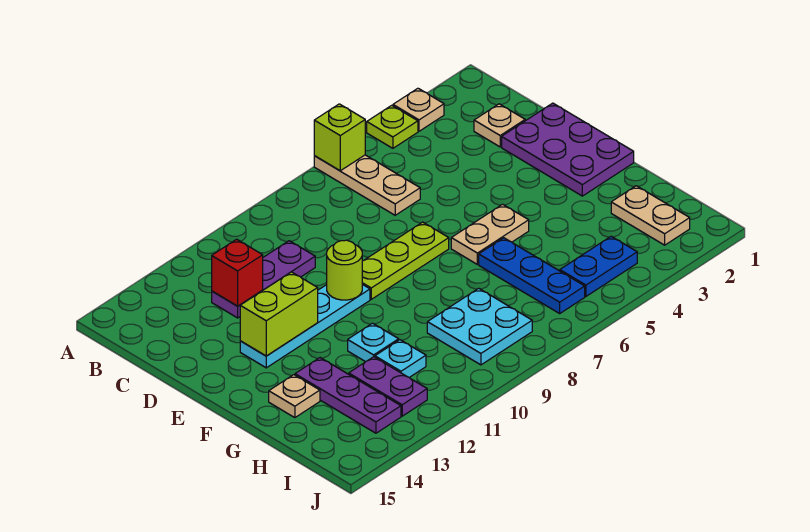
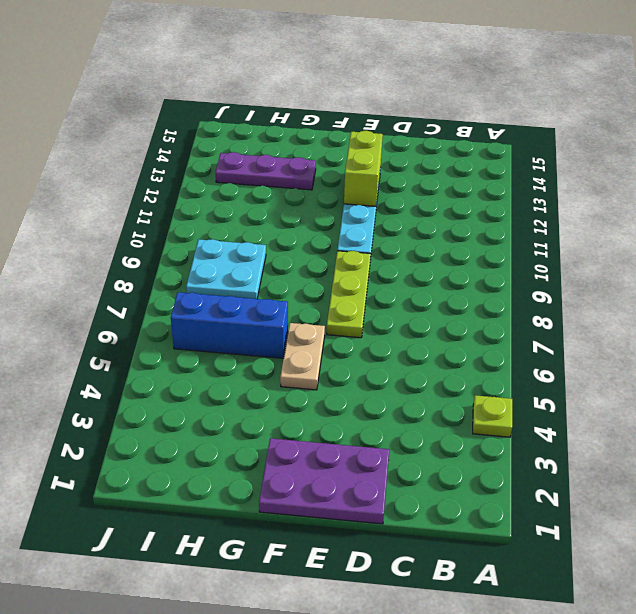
blue 1x3 brick [171,292,288,358] -> blue 1x3 plate [479,238,585,313]
none -> tan 1x1 plate [393,88,444,131]
none -> tan 1x3 plate [314,155,420,215]
none -> tan 1x1 plate [474,104,525,147]

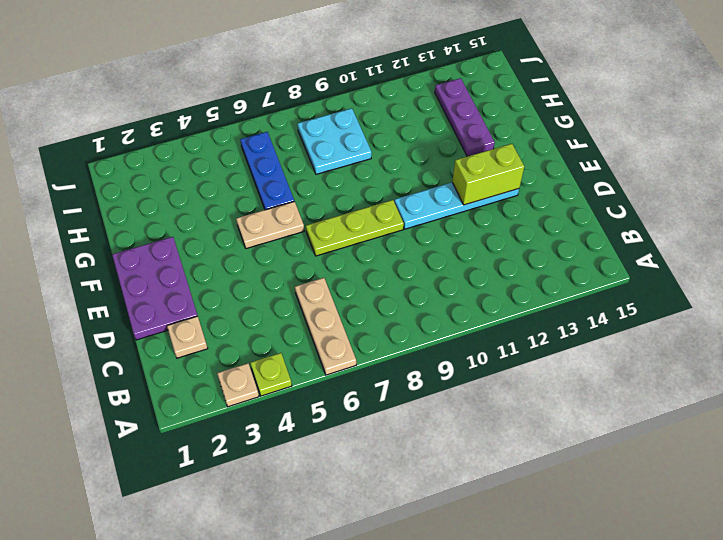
none -> purple 1x3 plate [212,241,315,318]
none -> cyan 1x1 plate [348,323,399,362]
none -> tan 1x1 plate [269,375,320,418]

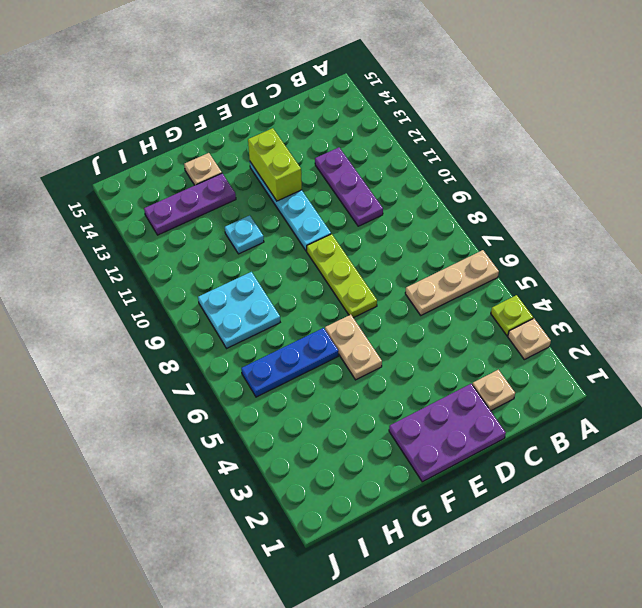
none -> tan 1x2 plate [611,186,690,245]
none -> cyan 1x1 plate [375,340,426,377]
none -> purple 1x2 plate [349,357,427,416]

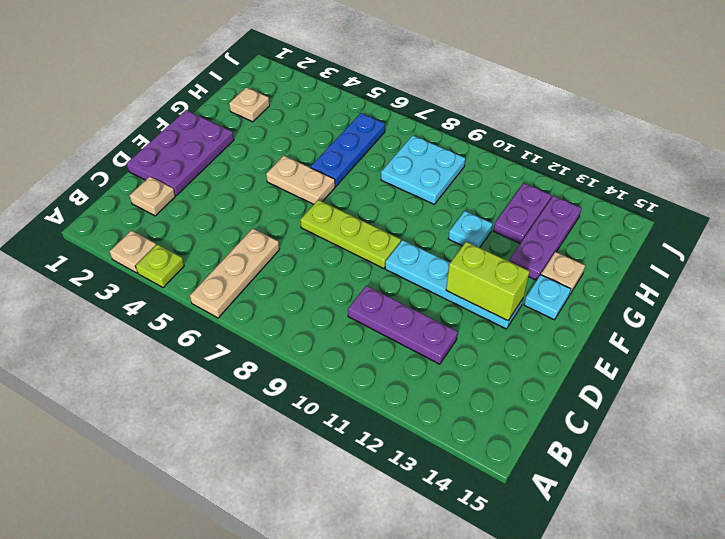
cyan 1x1 plate [524,275,571,320] -> cyan 1x1 plate moved to [375,340,426,377]
tan 1x1 plate [229,87,270,122] -> tan 1x2 plate [611,186,690,245]
none -> blue 1x2 plate [560,236,637,296]
none -> lime 1x1 brick [314,104,365,171]
none -> red 1x1 brick [212,239,263,306]

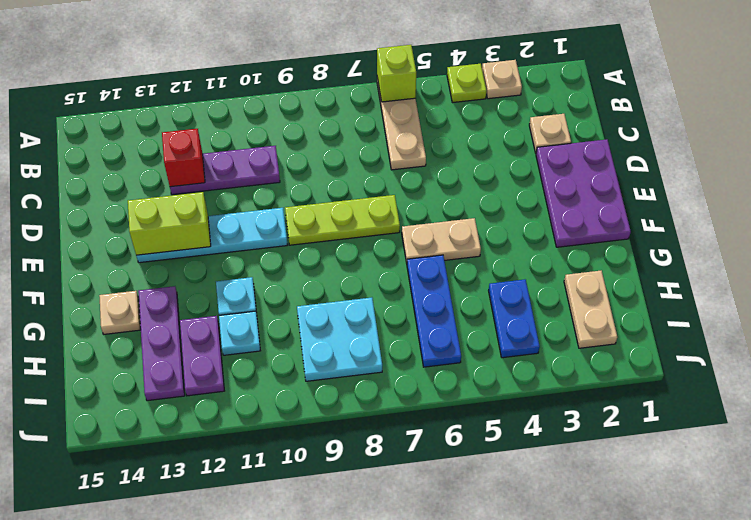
blue 1x2 plate [489,279,540,358] -> blue 1x2 plate turned to [560,236,637,296]
none -> lime 1x1 round brick [327,240,362,300]

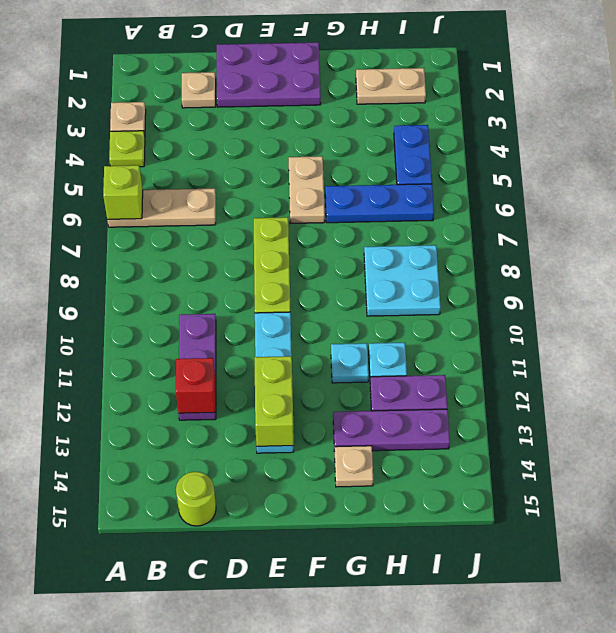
lime 1x1 round brick [176,472,216,526] -> lime 1x1 round brick moved to [327,240,362,300]

